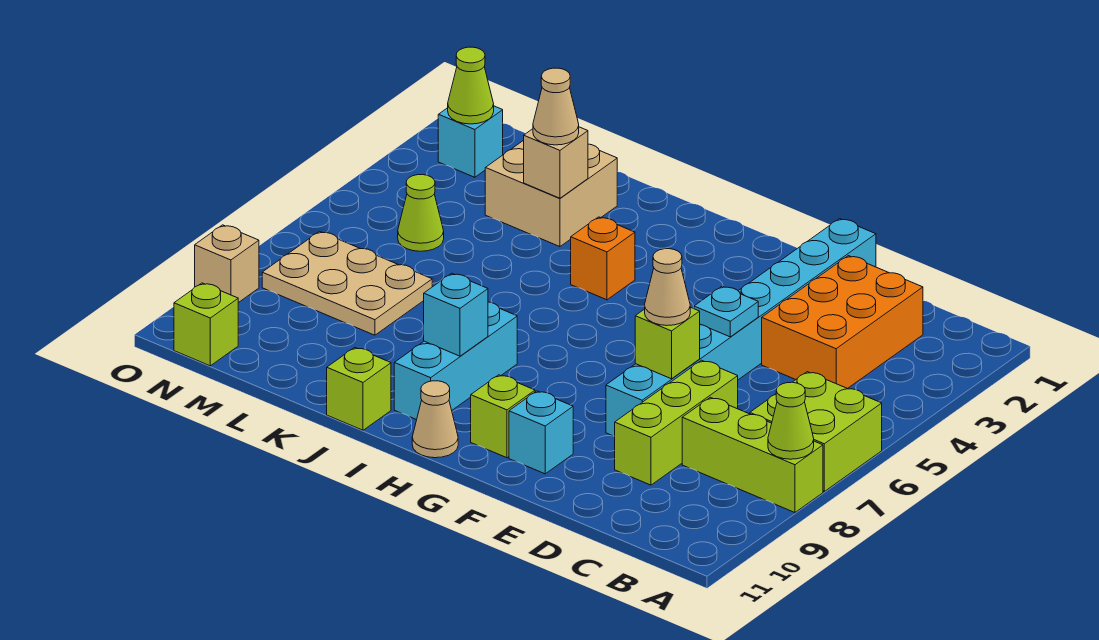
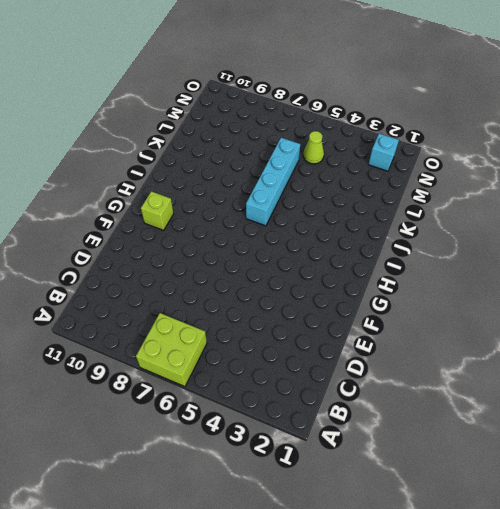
cyan 1x4 brick [246,138,300,226] -> none
none -> lime 1x3 brick [682,397,823,513]
none -> orange 2x3 brick [762,256,923,389]
none -> lime 1x3 brick [615,360,738,485]

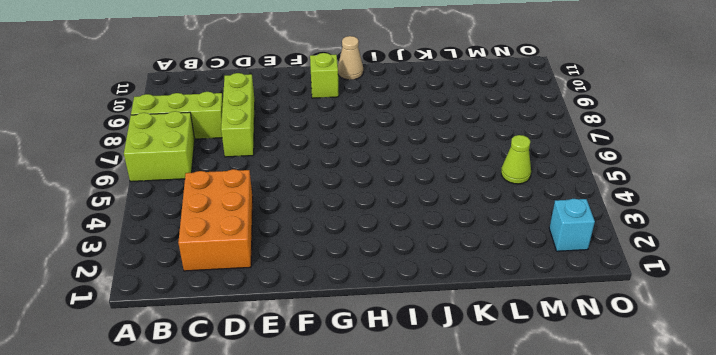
none -> cyan 1x8 brick [606,219,876,436]
none -> cyan 1x1 brick [509,391,573,474]
none -> orange 1x1 brick [571,217,635,300]

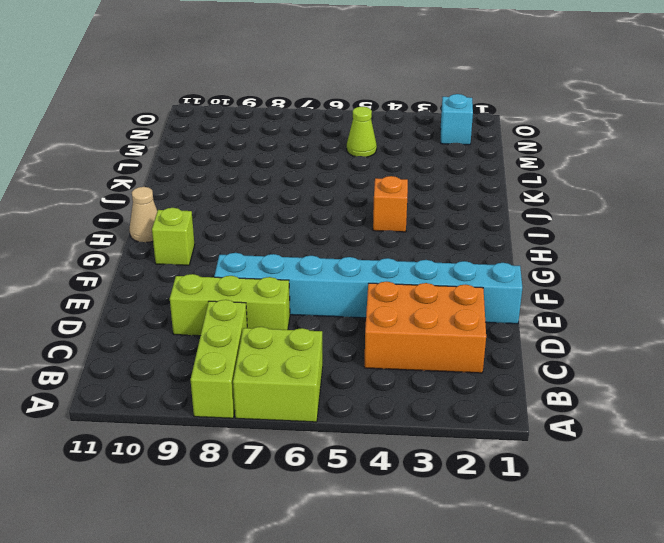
none -> cyan 1x1 brick [509,391,573,474]
none -> cyan 1x3 brick [394,302,517,420]
none -> lime 1x1 brick [327,348,391,430]

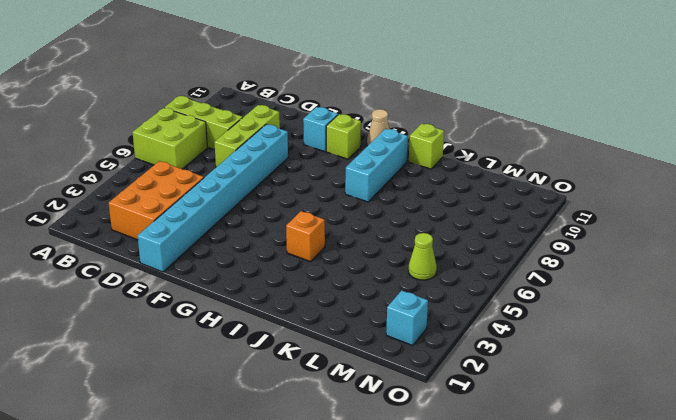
none -> tan 2x2 brick [485,140,617,247]
none -> tan 2x3 plate [262,231,432,335]
none -> lime 1x1 brick [174,283,238,366]

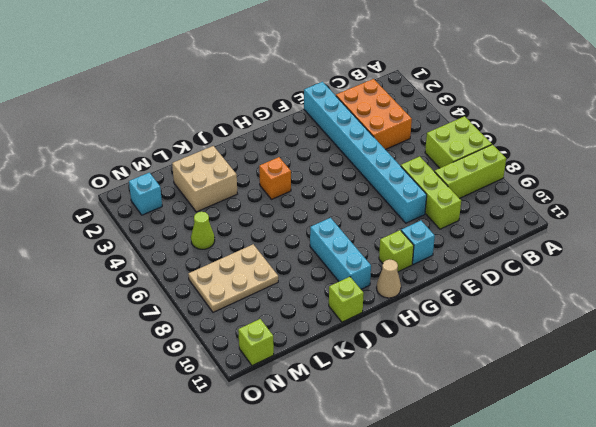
none -> tan 1x1 brick [195,225,259,303]
none -> lime 1x1 cone [768,382,814,459]
none -> cyan 1x1 plate [694,286,758,337]

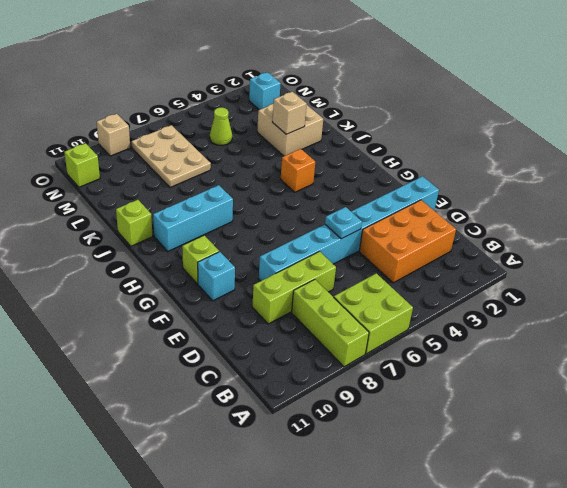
none -> tan 1x1 cone [412,381,458,458]
none -> lime 1x1 cone [768,382,814,459]
none -> lime 1x1 brick [635,307,700,379]

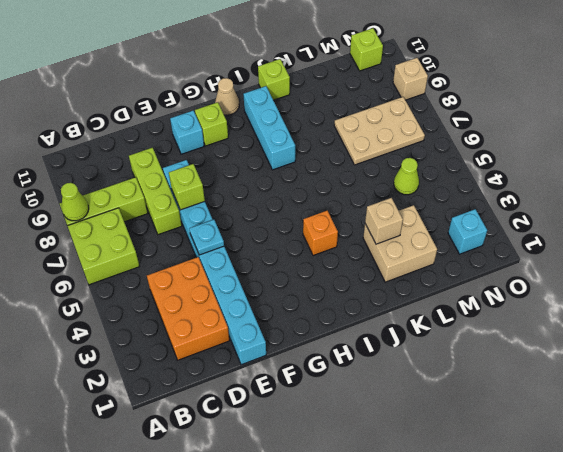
none -> cyan 1x1 brick [424,273,488,356]
none -> lime 1x1 cone [448,47,494,124]
none -> tan 1x1 cone [645,249,690,326]

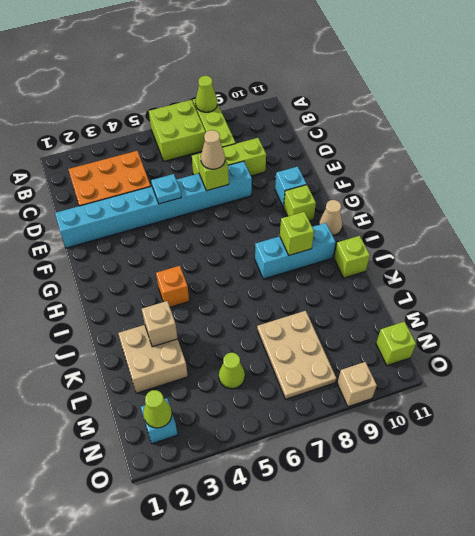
lime 1x1 brick [280,212,314,255] -> cyan 1x1 brick [424,273,488,356]
none -> tan 1x1 cone [533,68,579,145]

